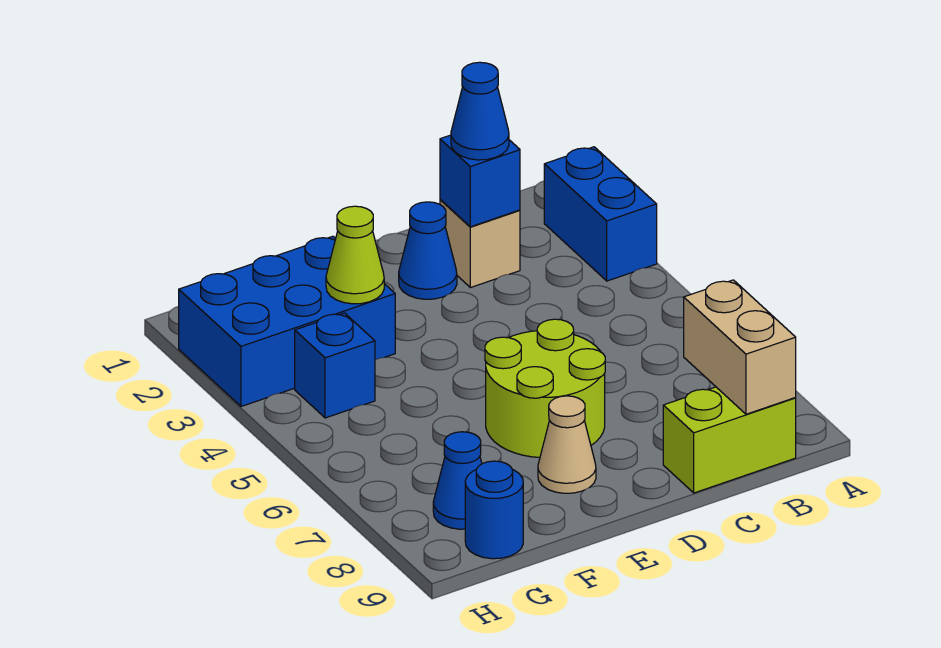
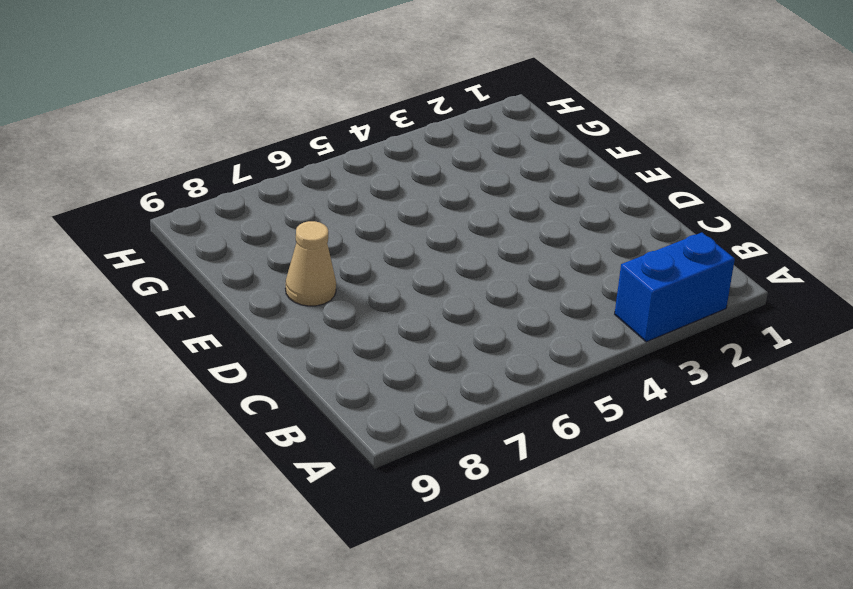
none -> lime 1x2 brick [663,387,796,493]
none -> tan 1x1 brick [440,199,520,288]
none -> blue 1x1 cone [399,202,457,299]

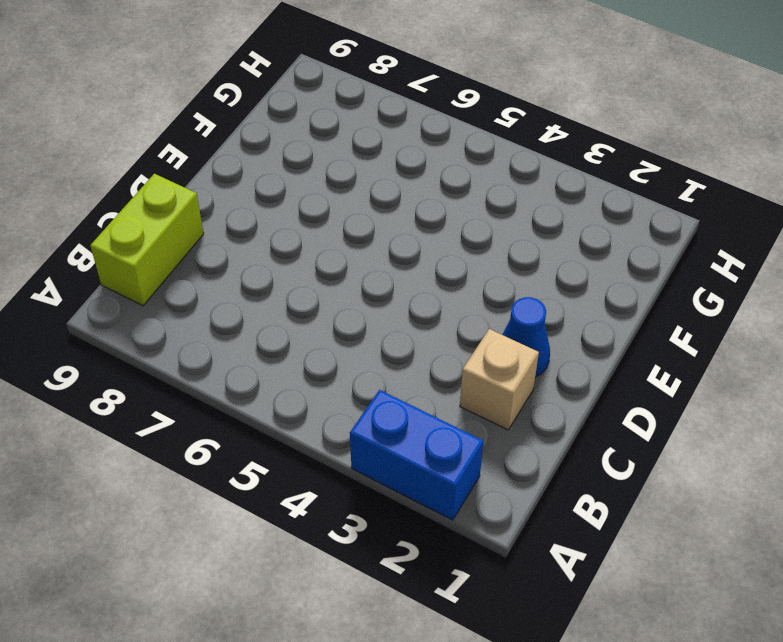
none -> lime 2x2 round brick [485,319,605,458]
none -> tan 1x1 cone [538,396,596,493]
none -> blue 2x3 brick [179,236,395,406]

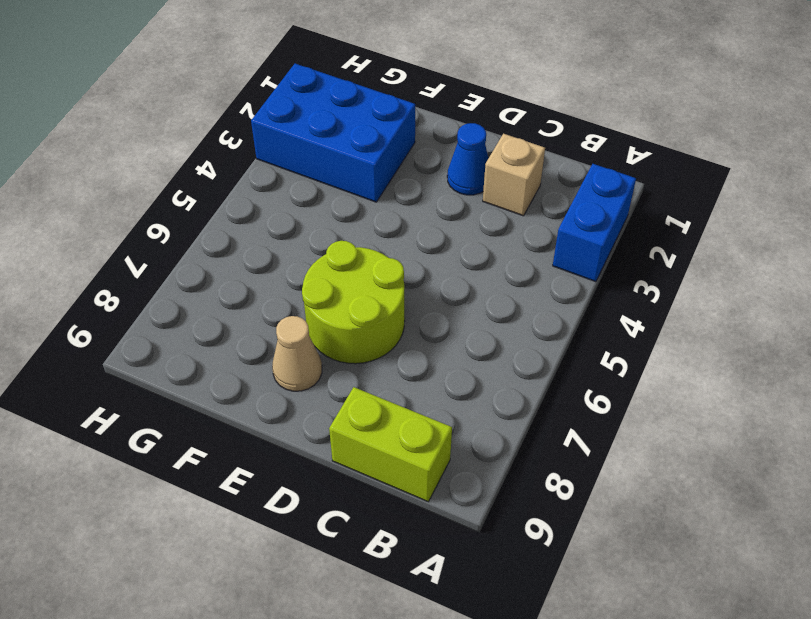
none -> blue 1x1 brick [295,313,375,418]
none -> blue 1x1 cone [433,432,482,529]
none -> blue 1x1 round brick [465,461,523,559]

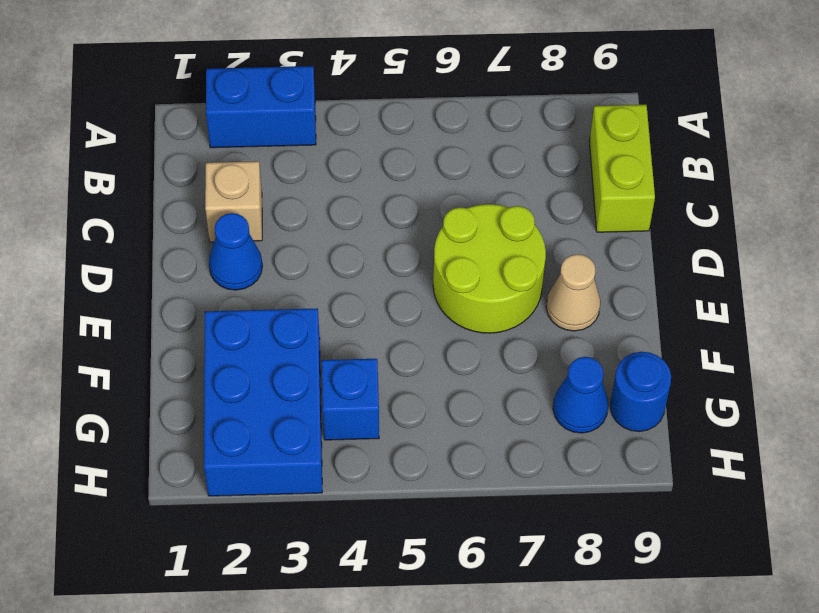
none -> tan 1x2 brick [684,280,796,414]
none -> blue 1x1 brick [440,135,520,227]
none -> lime 1x1 cone [326,206,384,304]

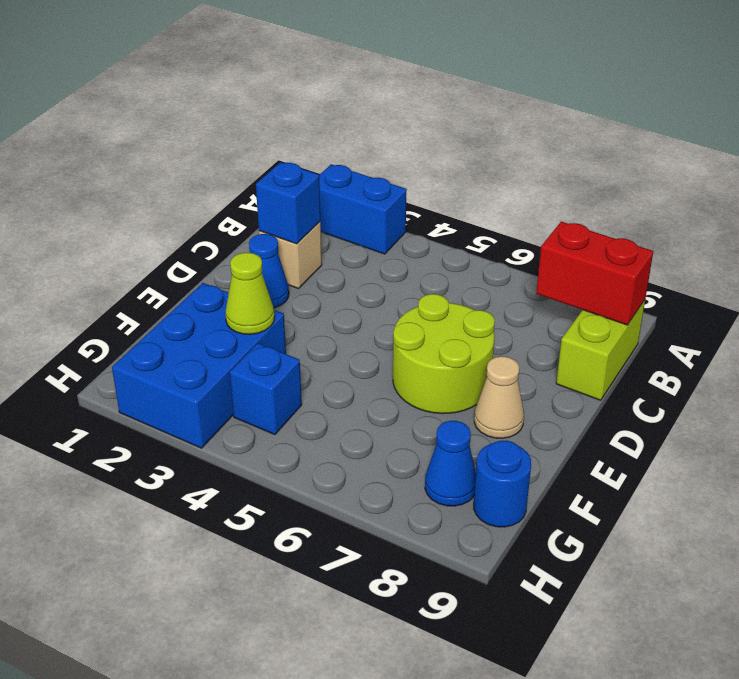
red 1x2 brick [536,222,653,325] -> tan 1x2 brick [684,280,796,414]
none -> blue 1x1 cone [451,62,509,160]

